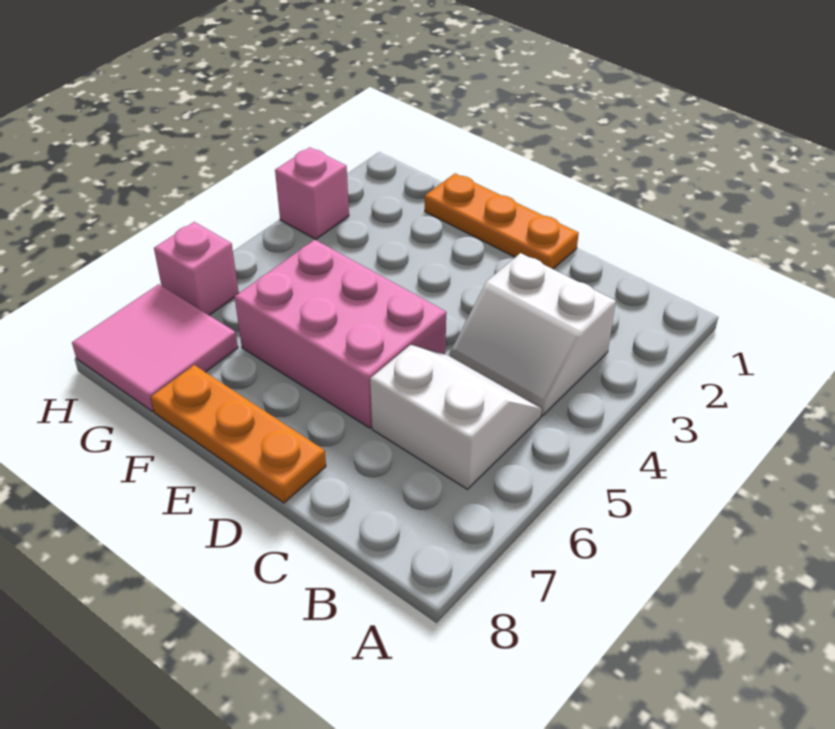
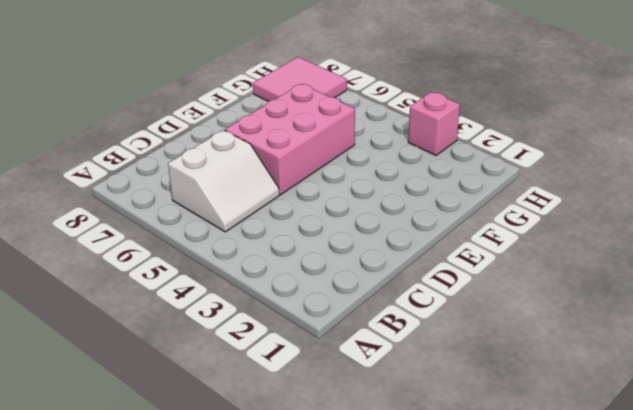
none -> white 2x2 slope [449,253,616,416]
none -> orange 1x3 plate [425,173,579,269]

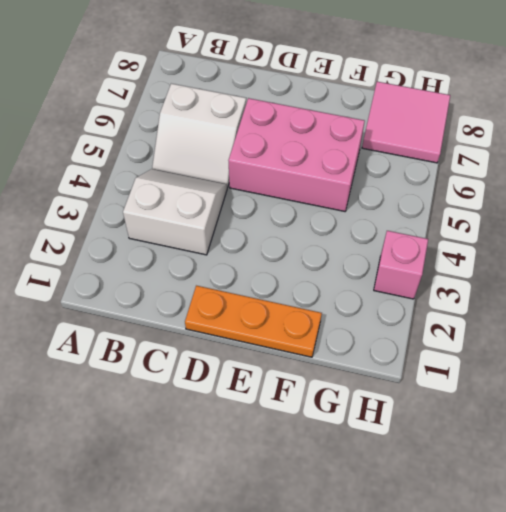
none -> orange 1x3 plate [151,365,326,503]
none -> pink 1x1 brick [154,222,239,315]

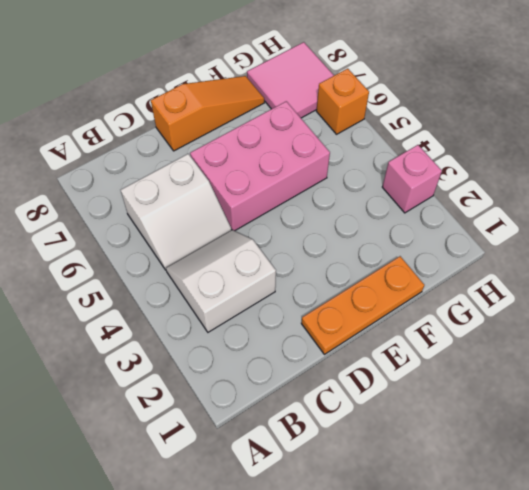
orange 1x3 slope [151,76,264,151] -> orange 1x3 plate [151,365,326,503]
orange 1x1 brick [316,69,369,134] -> pink 1x1 brick [154,222,239,315]

